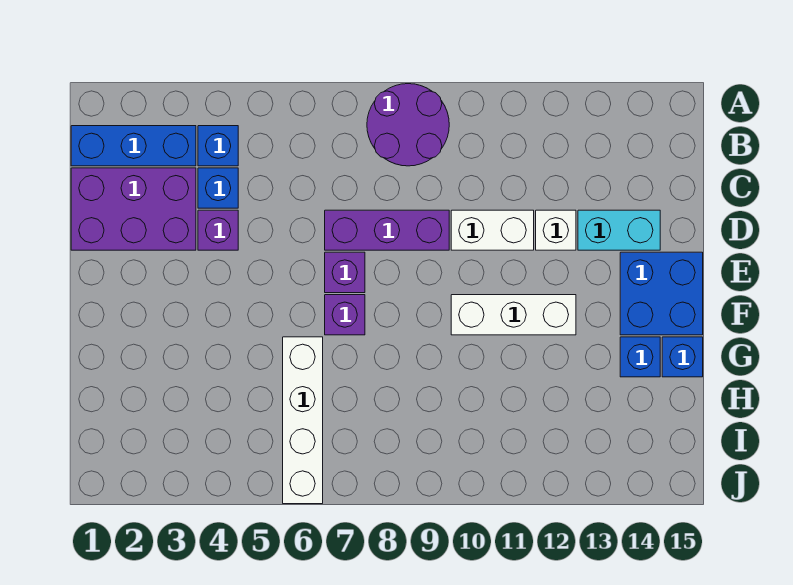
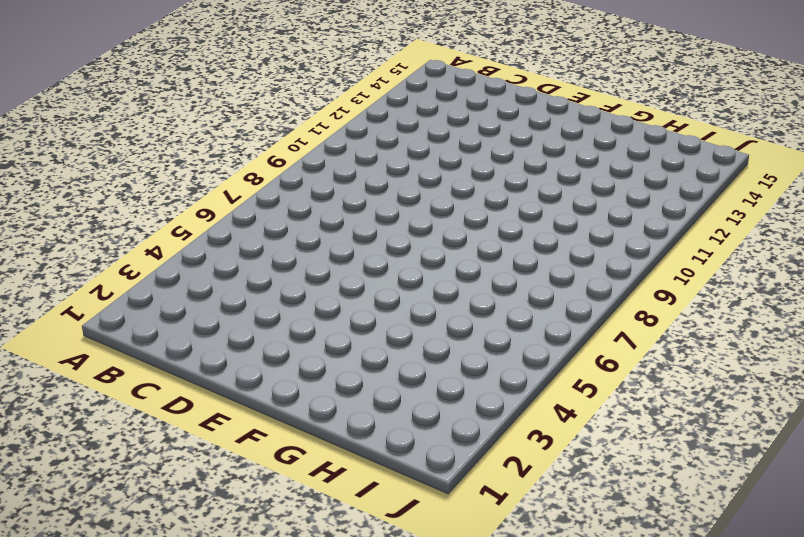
none -> purple 2x2 round brick [367,84,449,166]
none -> blue 1x3 brick [71,126,196,166]
none -> blue 1x1 brick [198,126,238,166]

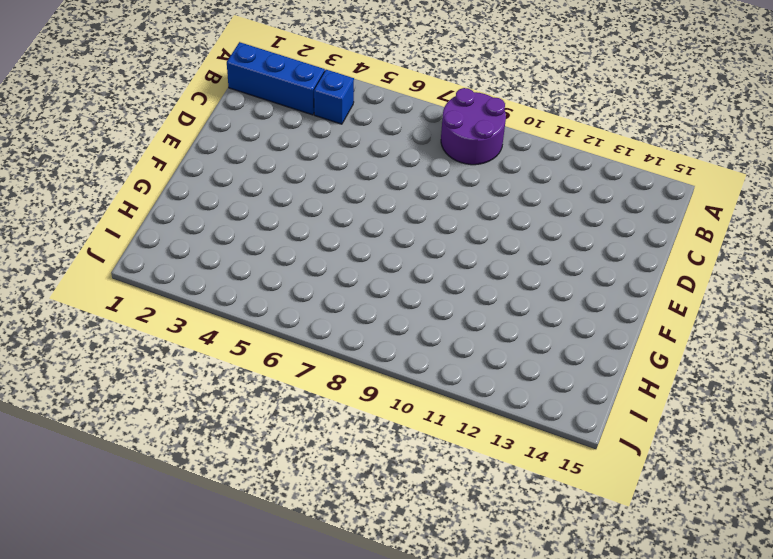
none -> purple 2x3 brick [71,168,196,250]
none -> blue 1x1 brick [198,168,238,208]
none -> purple 1x1 brick [198,210,238,250]

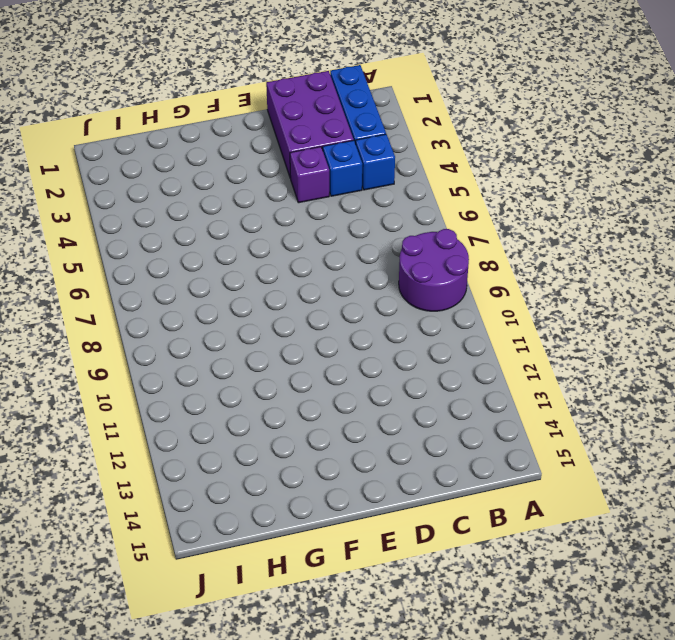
none -> purple 1x3 brick [325,210,449,250]
none -> white 1x2 brick [451,210,534,250]
none -> white 1x1 brick [536,210,576,250]

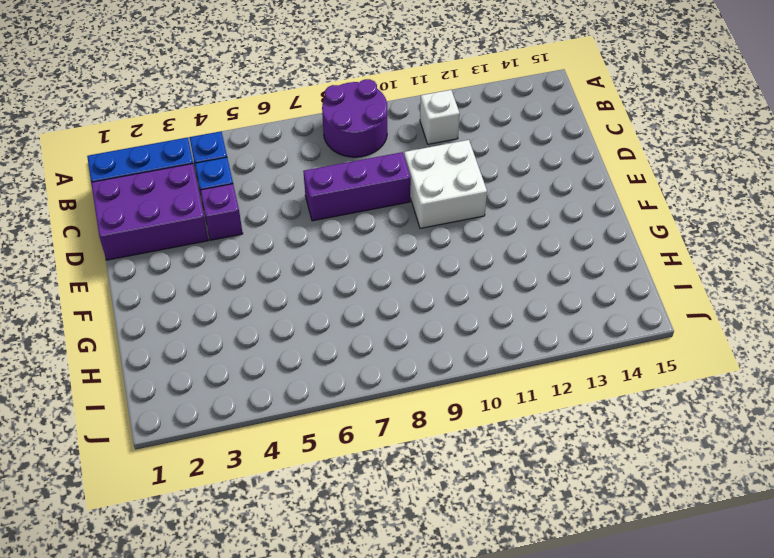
white 1x1 brick [420,90,460,144] -> white 1x1 brick moved to [536,210,576,250]
white 2x2 brick [404,140,487,228] -> white 1x2 brick [451,210,534,250]
none -> cyan 1x2 brick [578,210,660,250]
none -> purple 1x1 brick [325,252,365,293]
none -> blue 2x2 brick [620,252,703,335]

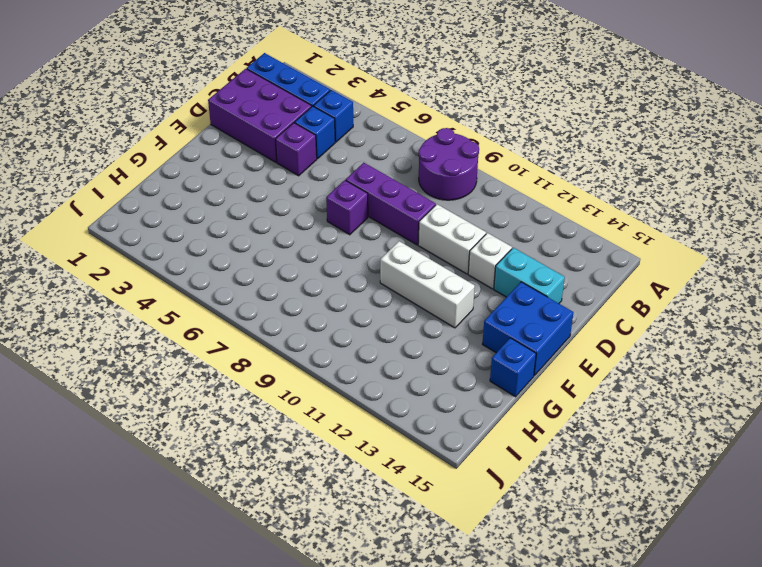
none -> purple 1x1 brick [325,295,365,335]
none -> white 1x4 brick [283,337,323,504]
none -> blue 1x1 brick [620,337,660,377]

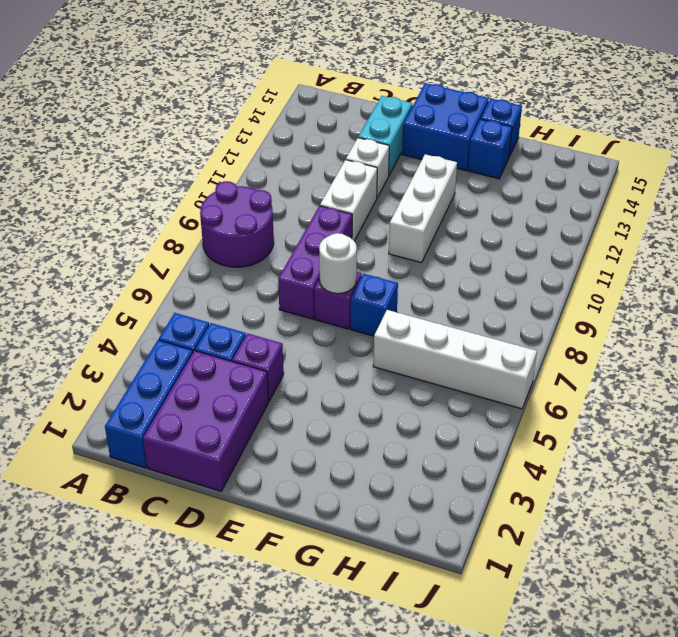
white 1x1 round brick [319,233,357,294] -> none
blue 1x1 brick [350,274,398,336] -> purple 1x1 brick [325,295,365,335]

